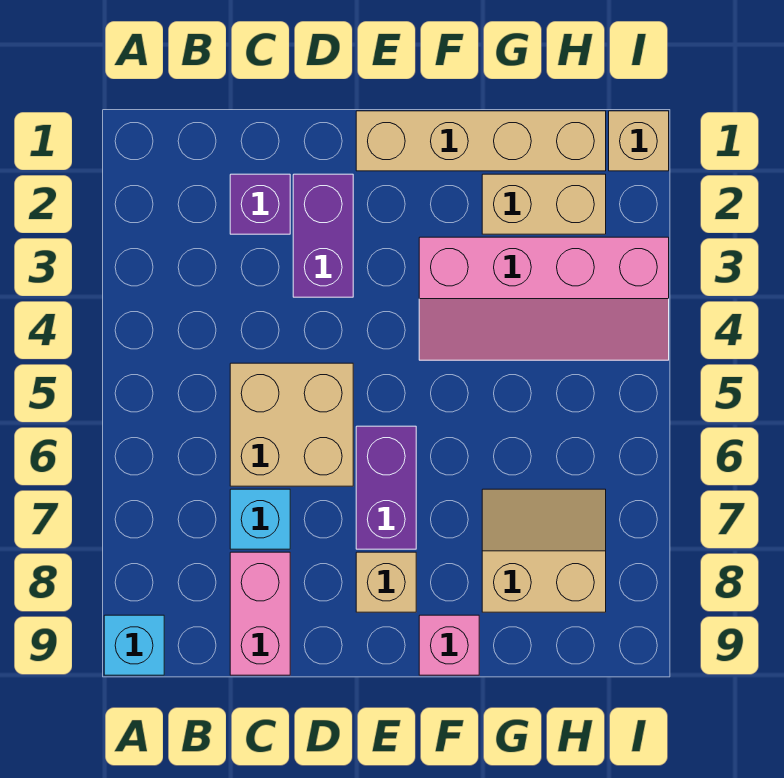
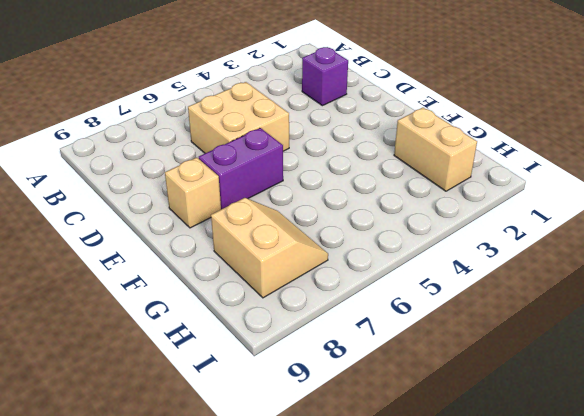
none -> cyan 1x1 brick [104,615,164,675]
none -> cyan 1x1 brick [230,489,290,549]
none -> pink 1x2 brick [230,552,290,675]

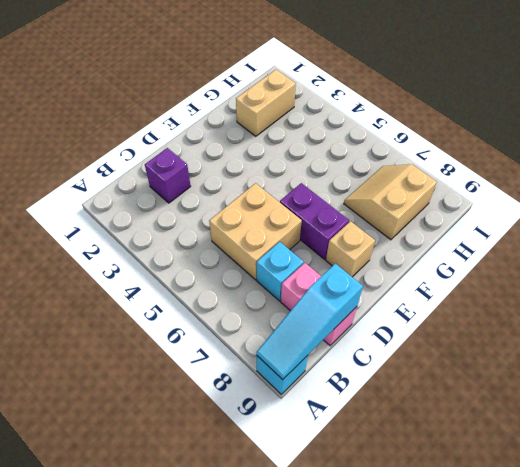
cyan 1x3 slope [257,264,363,380] -> none
none -> purple 1x2 brick [293,174,353,297]
none -> tan 1x4 brick [356,111,606,171]
none -> pink 2x4 slope [419,237,669,360]

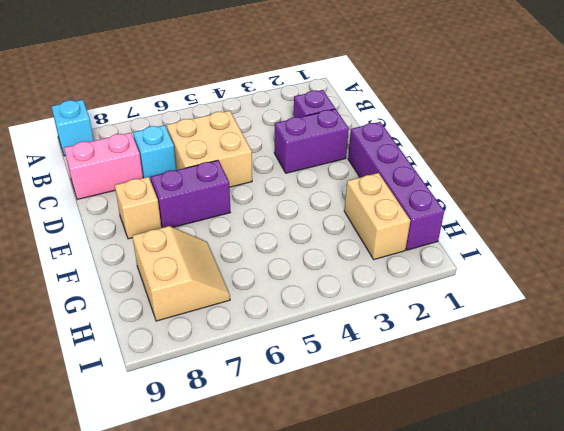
purple 1x4 brick [348,122,444,250] -> tan 1x4 brick [356,111,606,171]
none -> pink 2x4 slope [419,237,669,360]
none -> pink 1x1 brick [419,615,479,675]
none -> tan 1x1 brick [609,111,669,171]

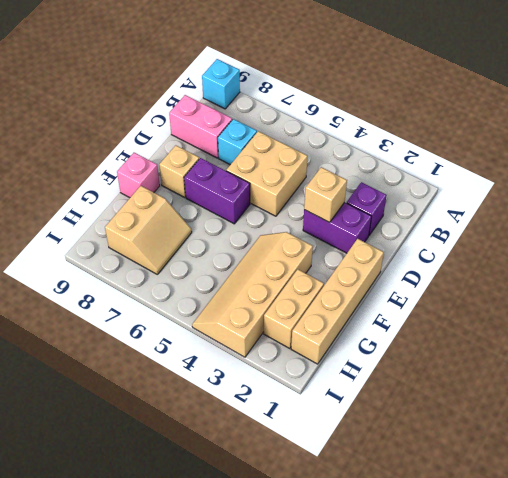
tan 1x1 brick [304,167,347,222] -> tan 1x1 brick moved to [609,111,669,171]
tan 2x4 slope [192,232,313,357] -> pink 2x4 slope [419,237,669,360]

